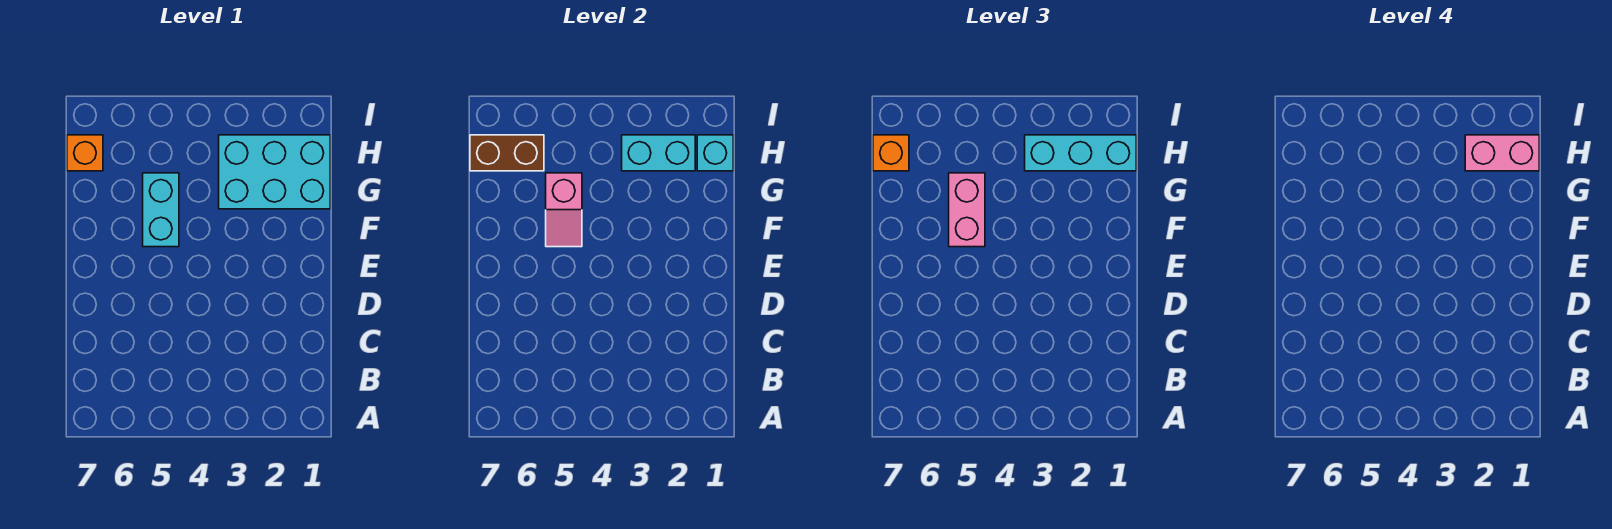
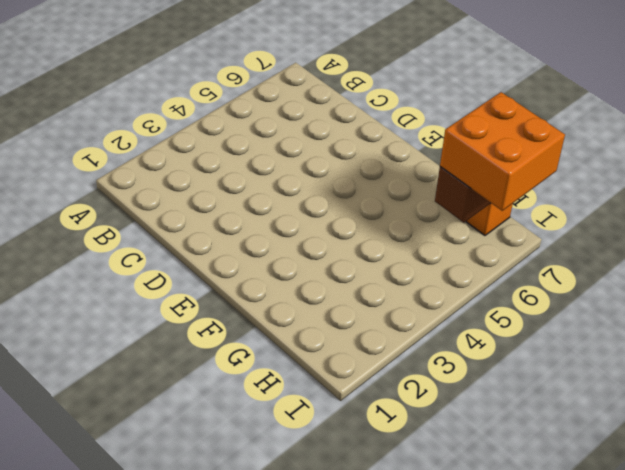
orange 2x2 brick [440,92,565,211] -> orange 1x1 brick [873,135,909,171]
none -> cyan 1x2 brick [143,173,179,247]
none -> cyan 2x3 brick [219,135,330,209]

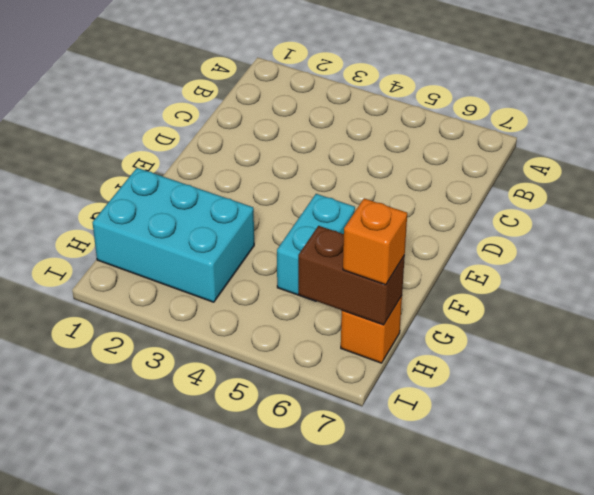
none -> pink 1x2 slope [546,173,582,247]
none -> cyan 1x1 brick [697,135,733,171]

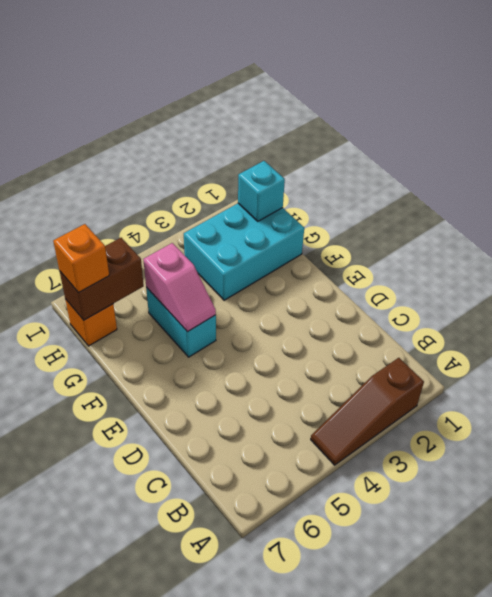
brown 1x3 slope [311,358,424,465] -> none
none -> cyan 1x2 brick [622,135,695,171]
none -> pink 1x2 brick [949,173,985,247]

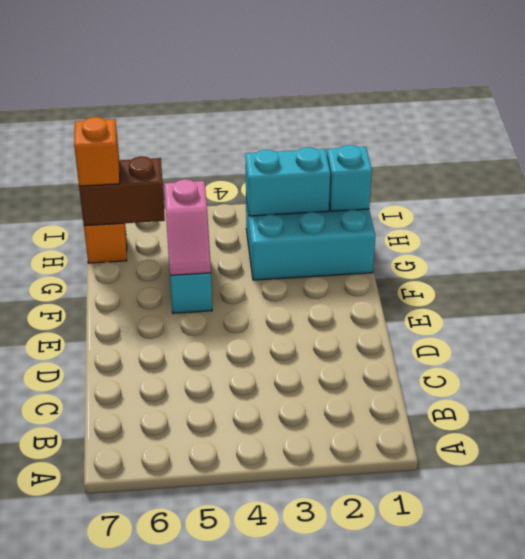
none -> pink 1x2 brick [949,173,985,247]
none -> cyan 1x3 brick [1025,135,1136,171]

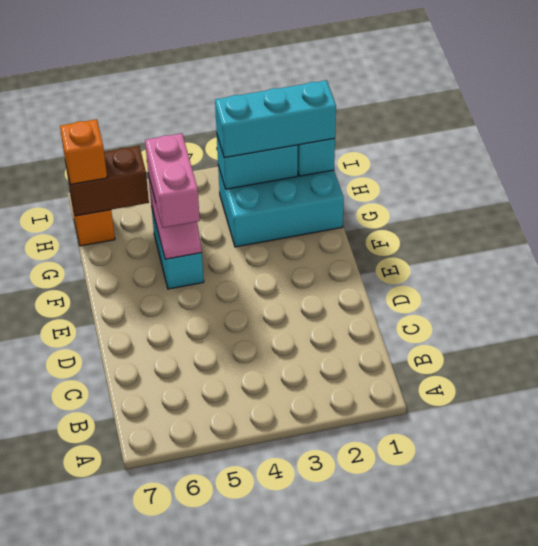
none -> pink 1x2 brick [1465,135,1539,171]

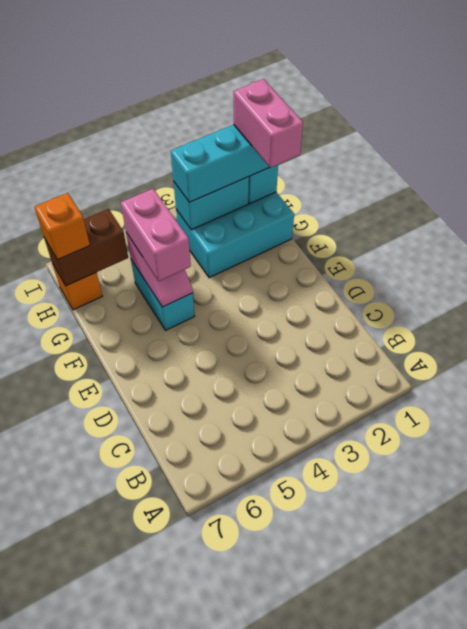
pink 1x2 brick [234,79,303,168] -> pink 1x2 brick turned to [1465,135,1539,171]

